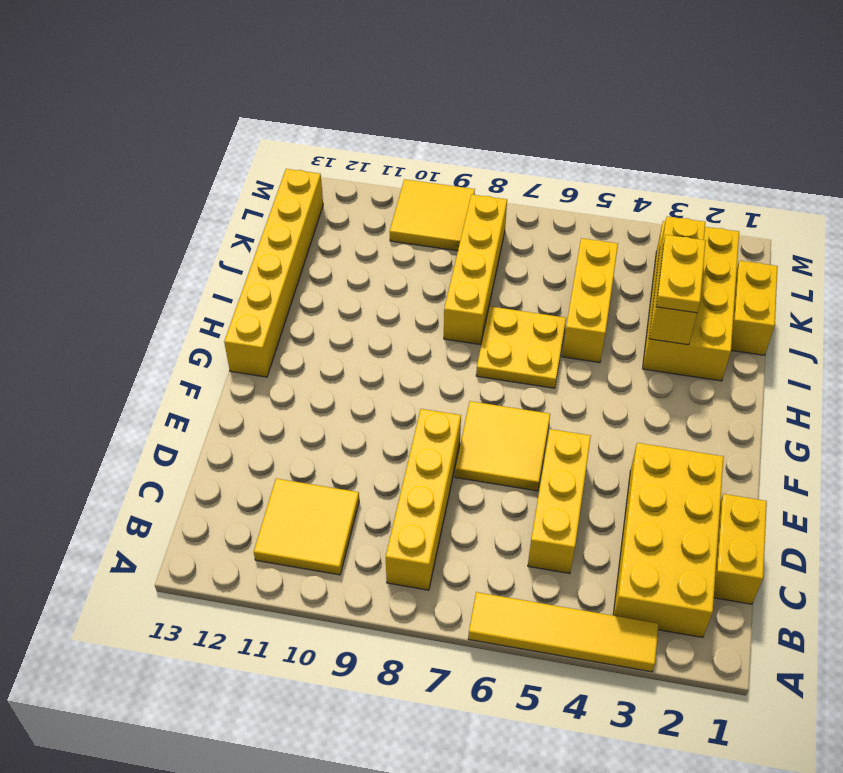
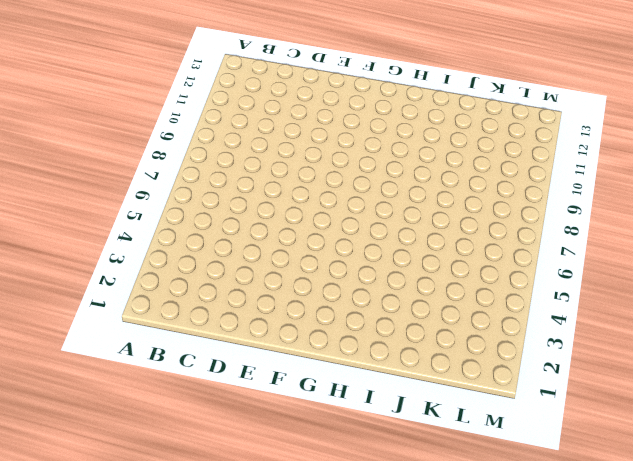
none -> yellow 1x4 tile [468,592,659,672]
none -> yellow 2x4 brick [613,443,724,638]
none -> yellow 1x4 brick [386,409,461,590]

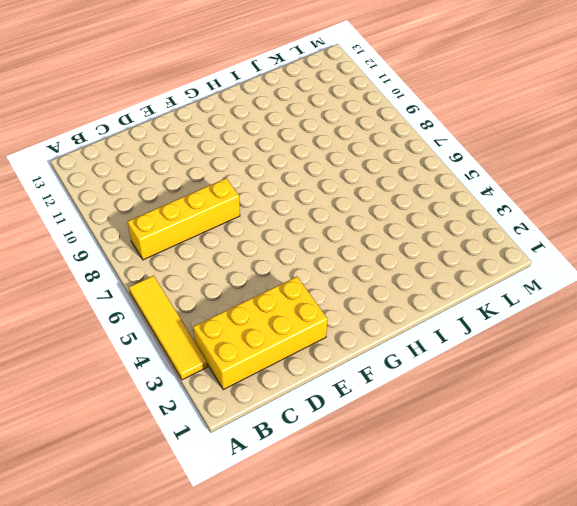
none -> yellow 2x2 tile [254,479,359,575]
none -> yellow 1x2 brick [714,494,767,604]
none -> yellow 1x3 brick [528,429,591,573]

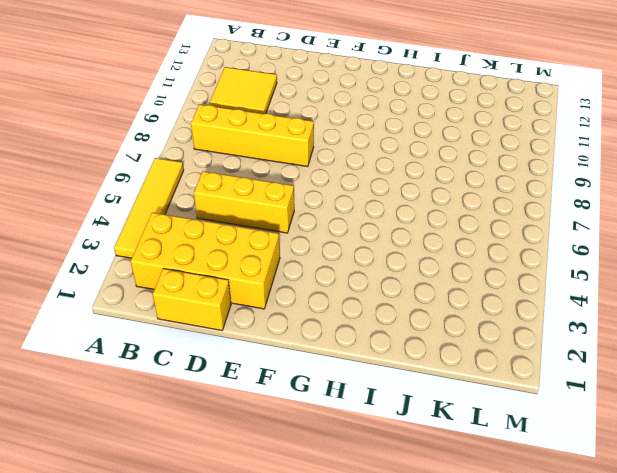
none -> yellow 2x2 tile [455,401,550,491]
none -> yellow 1x6 brick [224,169,323,377]
none -> yellow 2x2 plate [476,306,566,388]

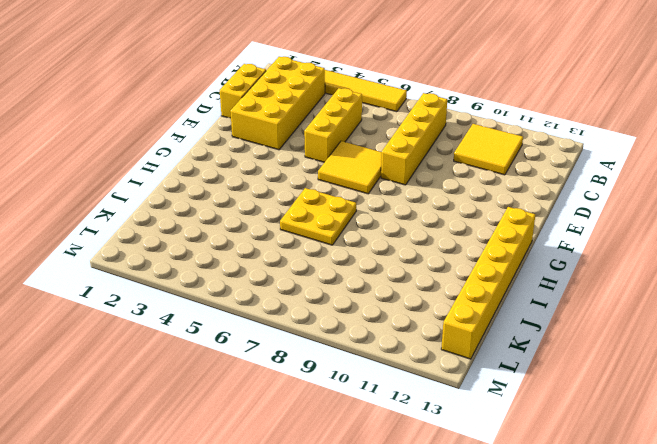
none -> yellow 2x4 brick [643,221,739,381]
none -> yellow 1x3 brick [562,238,618,363]
none -> yellow 1x4 brick [444,195,507,345]

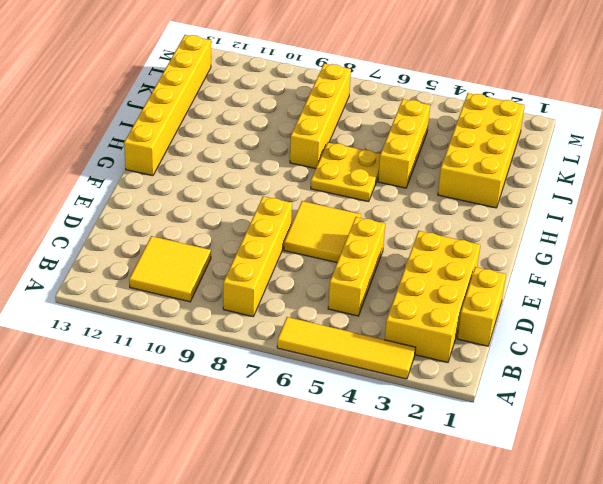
none -> yellow 1x2 brick [731,261,778,355]
none -> yellow 2x2 tile [390,179,475,251]
none -> yellow 1x3 brick [649,216,705,345]

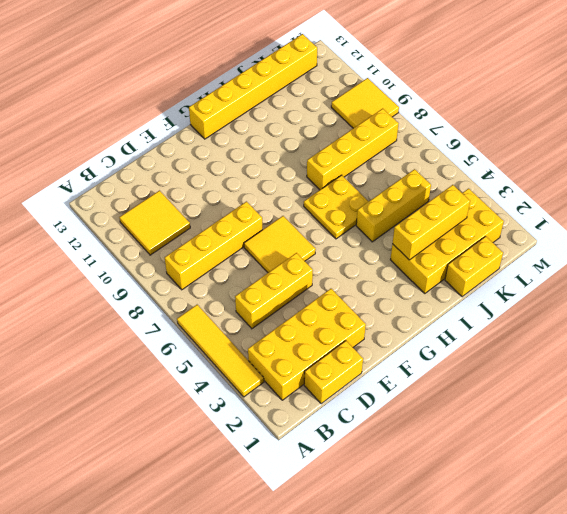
none -> yellow 1x2 plate [656,235,706,313]

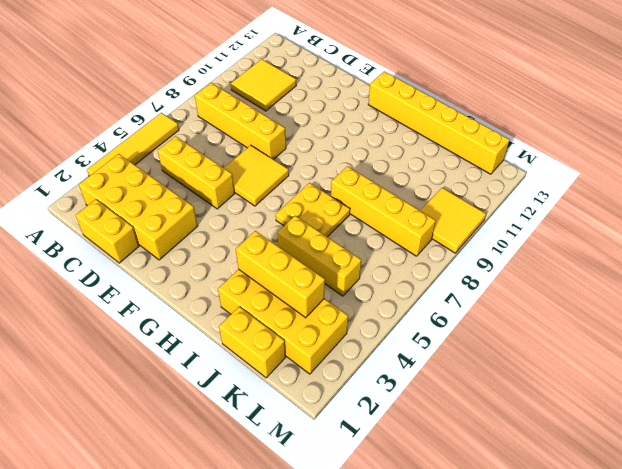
none -> yellow 1x2 plate [656,235,706,313]

